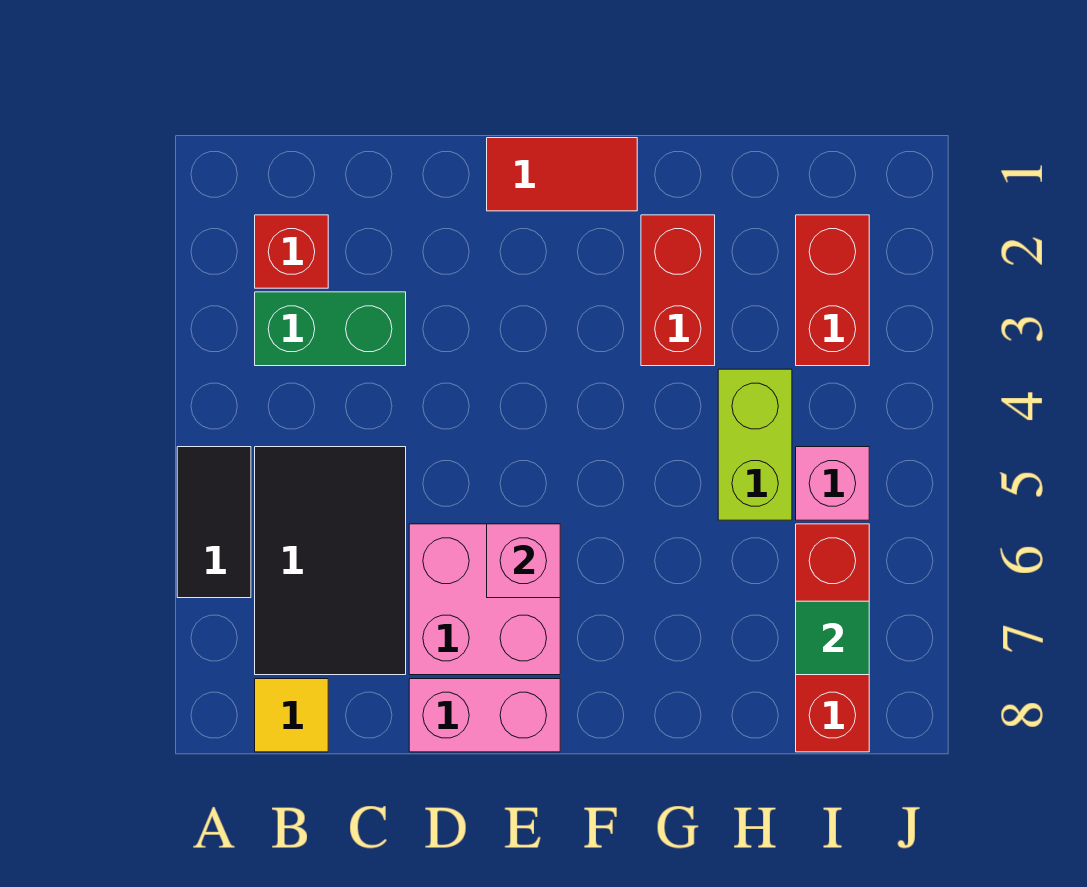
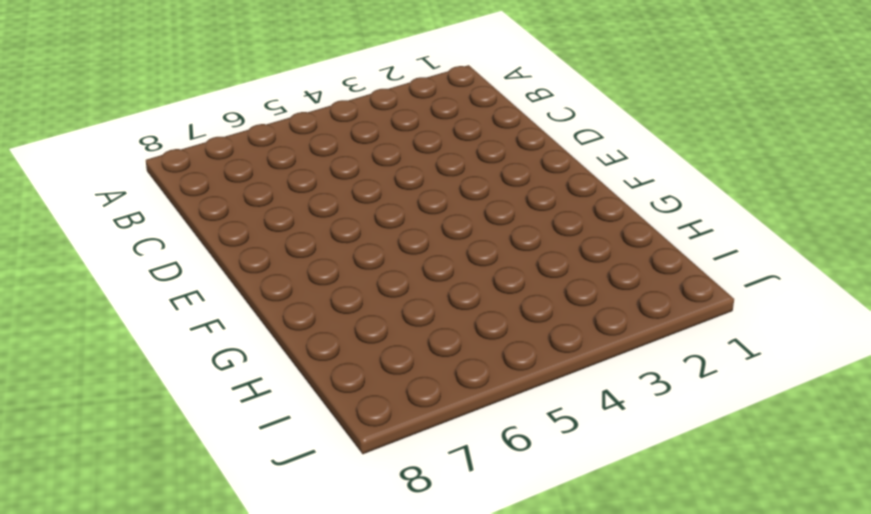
none -> black 1x2 tile [177,447,251,598]
none -> red 1x1 brick [255,215,328,288]
none -> green 1x2 brick [255,292,406,366]

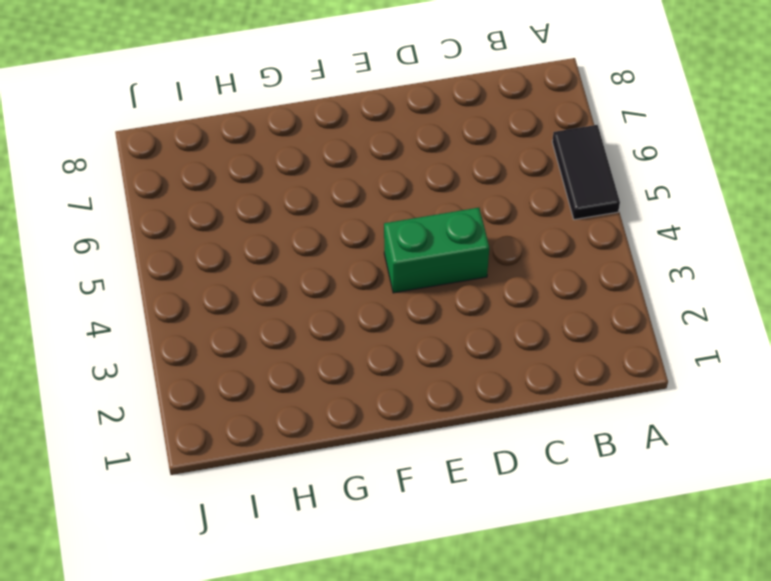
green 1x2 brick [384,208,489,293] -> green 1x2 brick moved to [255,292,406,366]
none -> red 1x1 brick [255,215,328,288]
none -> black 2x3 tile [255,447,406,675]
none -> yellow 1x1 tile [255,679,328,752]

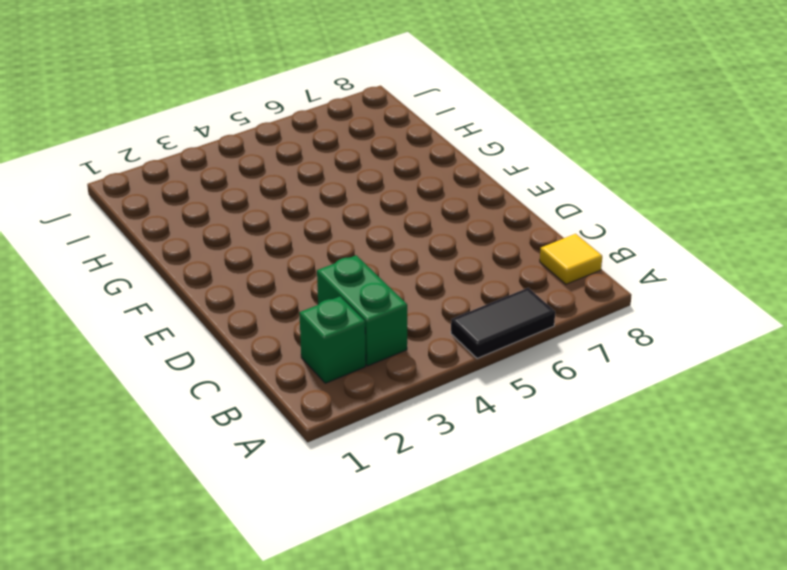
green 1x1 brick [299,297,366,383] -> red 1x1 brick [255,215,328,288]
none -> black 2x3 tile [255,447,406,675]
none -> pink 2x2 brick [409,524,560,675]
none -> pink 1x2 brick [409,679,560,752]

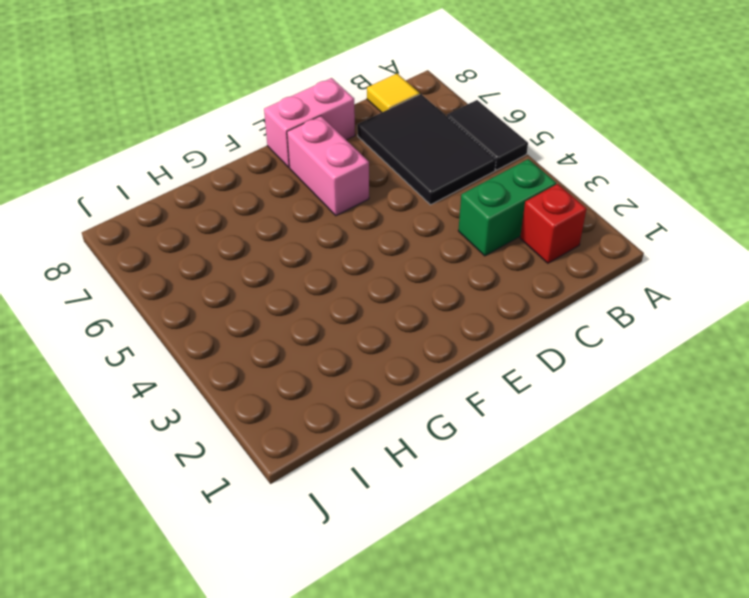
pink 1x2 brick [287,116,369,216] -> pink 2x2 brick [409,524,560,675]
none -> red 1x2 tile [487,138,637,211]
none -> red 1x2 brick [641,215,715,366]
none -> lime 1x2 brick [718,369,792,520]

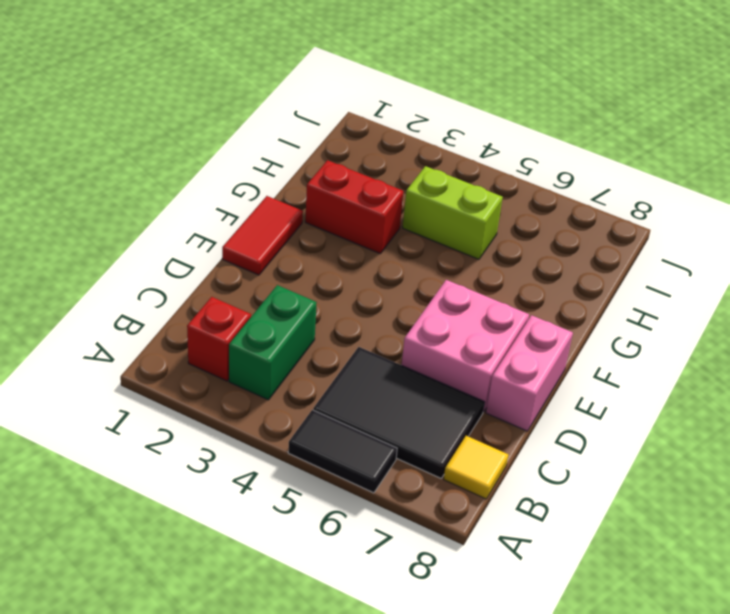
none -> red 1x2 brick [796,215,869,366]
none -> pink 1x1 brick [796,447,869,520]
none -> red 1x3 brick [796,524,869,752]

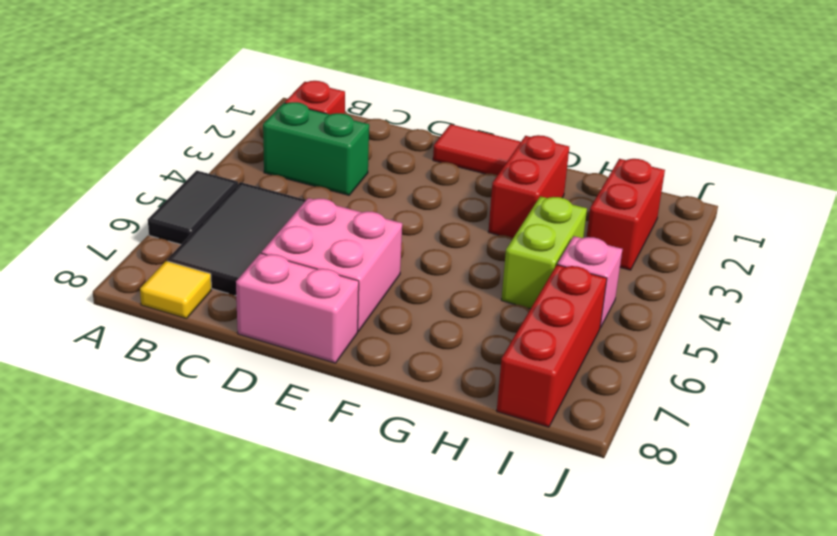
none -> pink 1x1 brick [487,524,560,598]
none -> green 1x1 tile [796,601,869,675]

